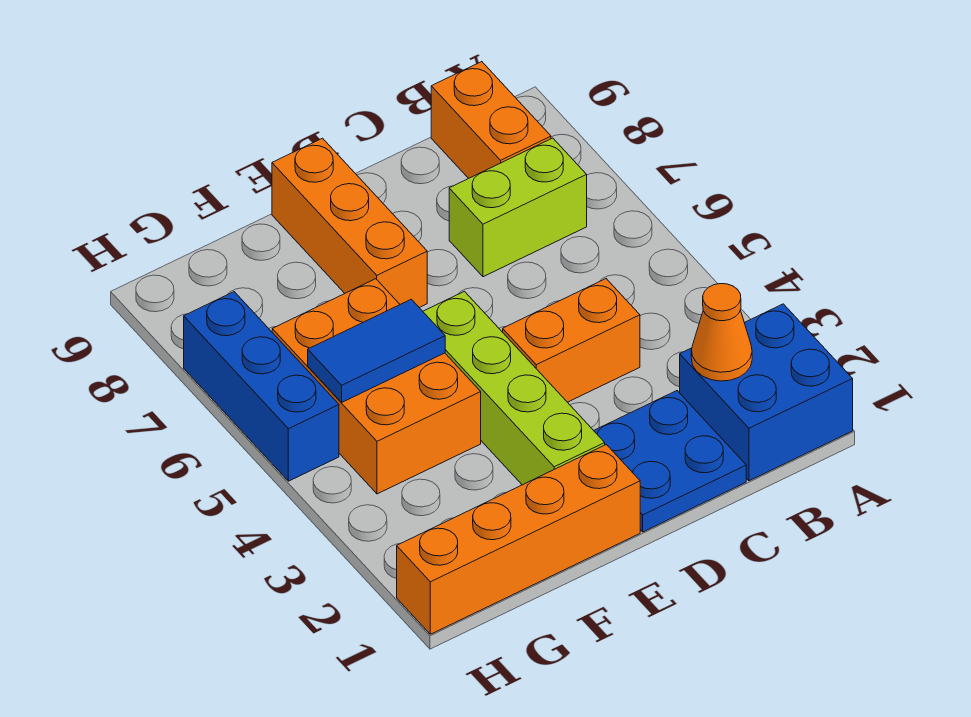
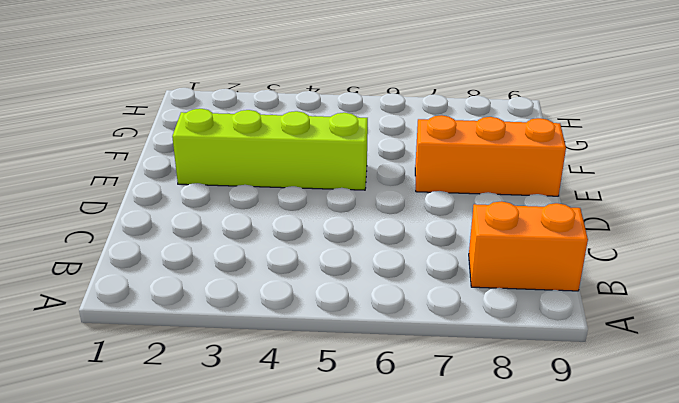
none -> blue 2x2 brick [680,304,853,481]
none -> lime 1x2 brick [449,138,587,277]
none -> blue 2x2 plate [594,391,746,532]

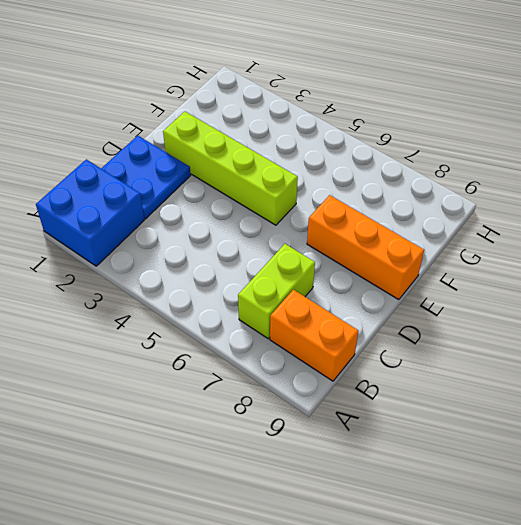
none -> orange 1x2 brick [503,279,640,402]
none -> orange 1x4 brick [397,445,640,634]
none -> orange 2x3 brick [272,279,481,494]

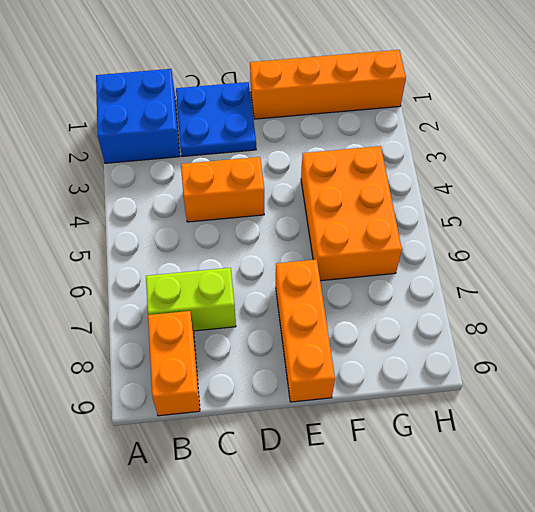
none -> lime 1x4 brick [423,291,605,485]
none -> blue 1x3 brick [184,292,339,481]
none -> orange 1x1 cone [691,284,752,381]

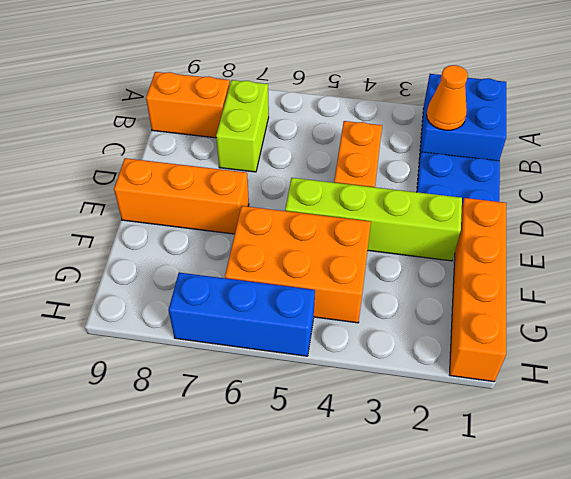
none -> blue 1x2 tile [308,299,445,402]

